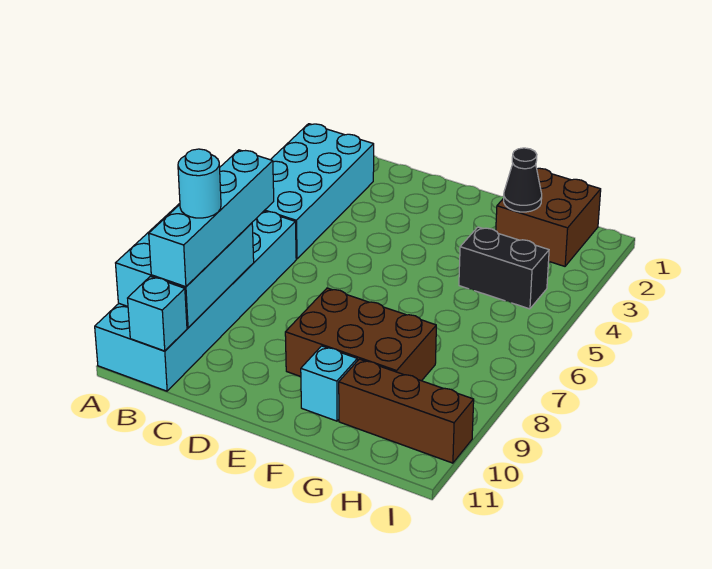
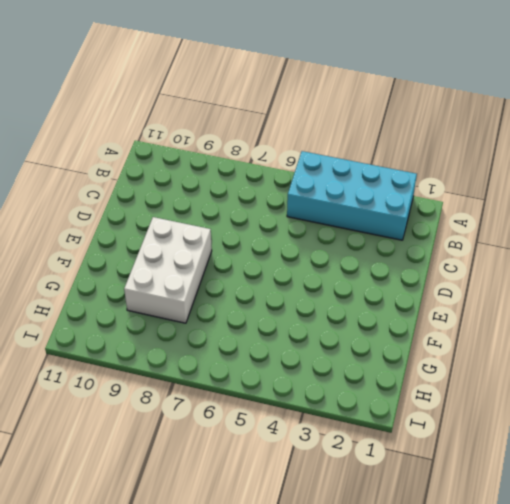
white 2x3 brick [124,217,212,323] -> brown 2x3 brick [285,288,436,381]
none -> cyan 2x6 brick [95,211,296,391]
none -> cyan 1x1 brick [301,346,357,421]
none -> brown 2x2 brick [496,168,601,266]

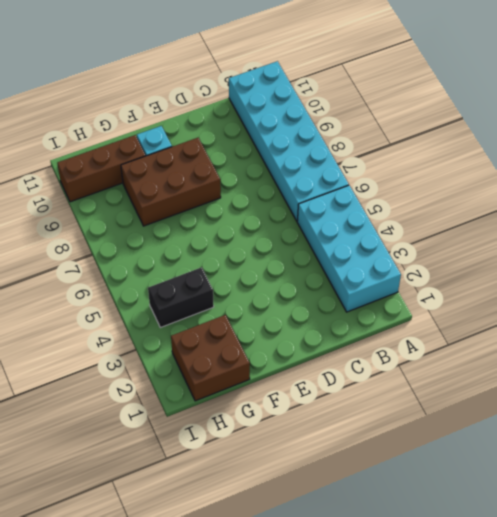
none -> cyan 2x3 brick [116,204,254,328]
none -> cyan 1x1 brick [128,276,187,351]
none -> black 1x1 cone [504,148,542,212]

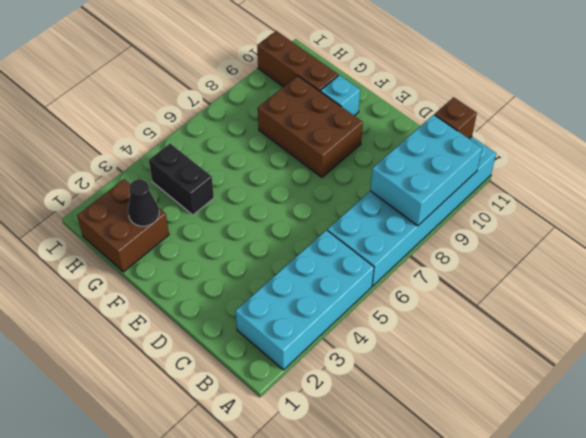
brown 1x1 brick [435,97,477,139] -> cyan 1x1 brick [128,276,187,351]
none -> cyan 1x4 brick [149,150,274,287]
none -> cyan 1x1 round brick [178,149,221,218]

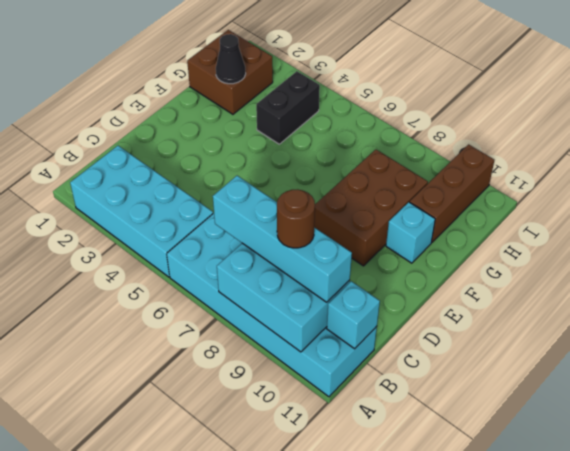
brown 1x1 round brick [277,190,315,248] -> cyan 1x1 round brick [178,149,221,218]

